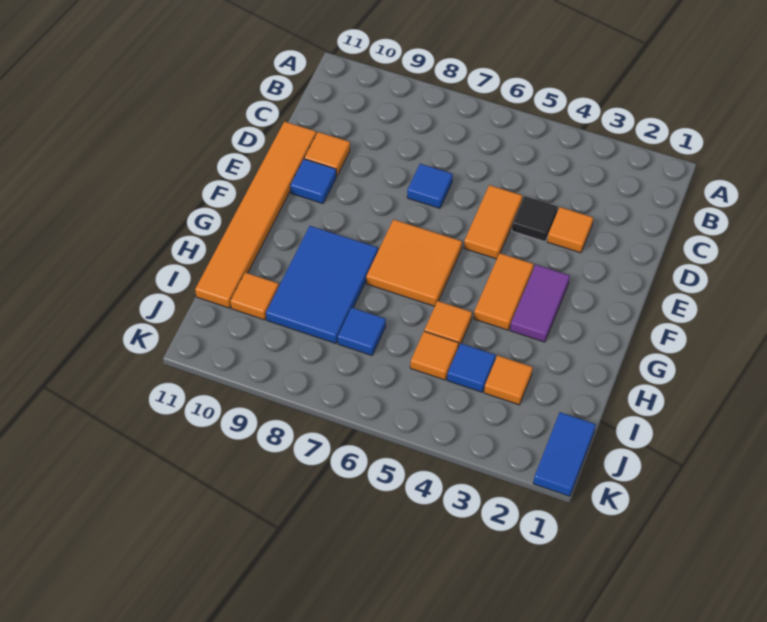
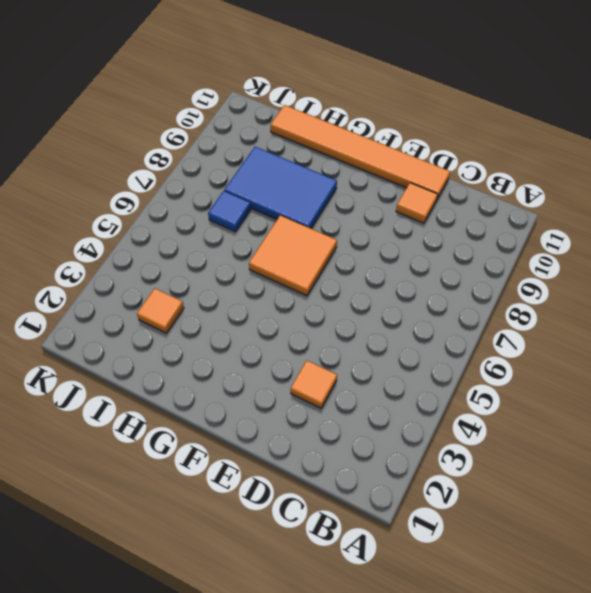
none -> black 1x1 tile [512,196,558,241]
none -> orange 1x2 tile [464,185,522,259]
none -> blue 1x1 tile [407,164,453,208]

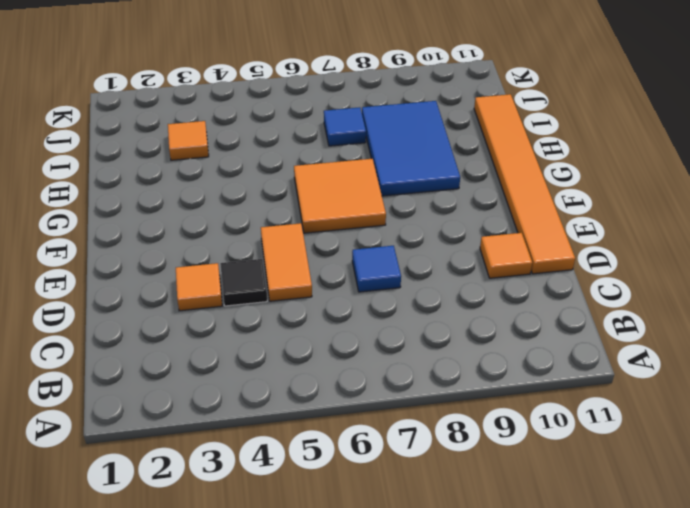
none -> blue 1x1 tile [290,159,336,204]
none -> purple 1x2 tile [510,265,570,342]
none -> orange 1x2 tile [474,253,534,330]

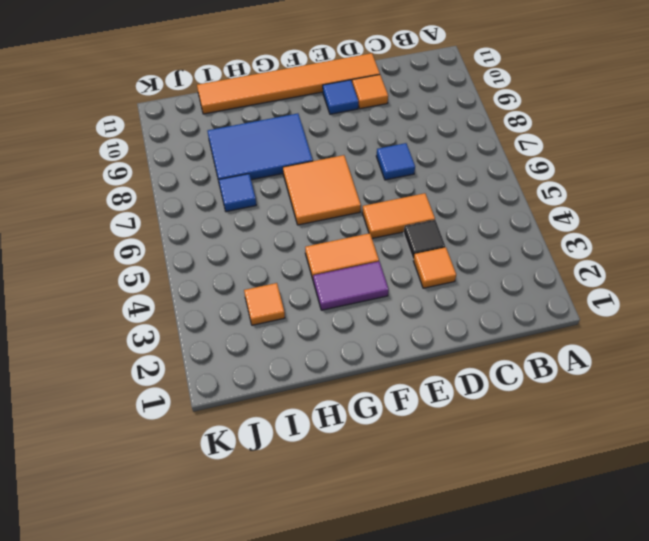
none -> orange 1x1 tile [424,301,472,347]
none -> blue 1x1 tile [447,343,495,392]
none -> orange 1x1 tile [410,331,459,380]

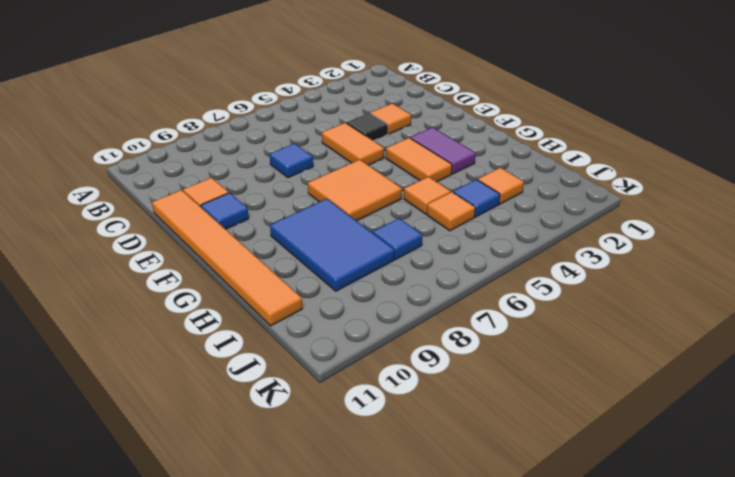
none -> orange 1x1 tile [230,272,279,320]
none -> blue 1x2 tile [533,412,596,496]

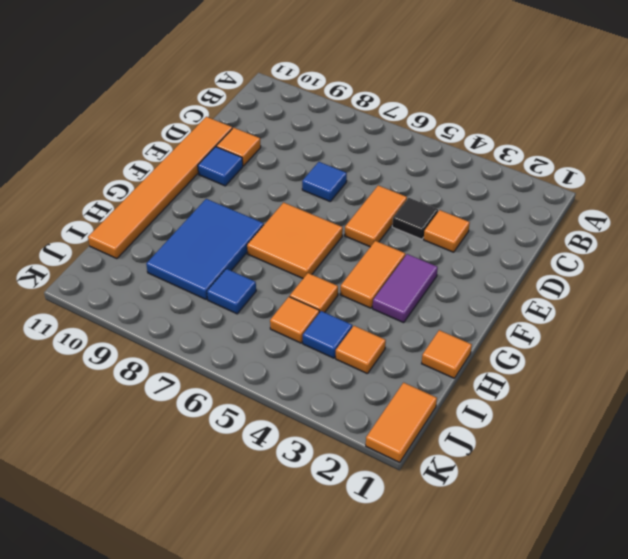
orange 1x1 tile [422,330,472,378] -> orange 1x1 tile moved to [230,272,279,320]
orange 1x2 tile [366,383,437,462] -> blue 1x2 tile [533,412,596,496]

